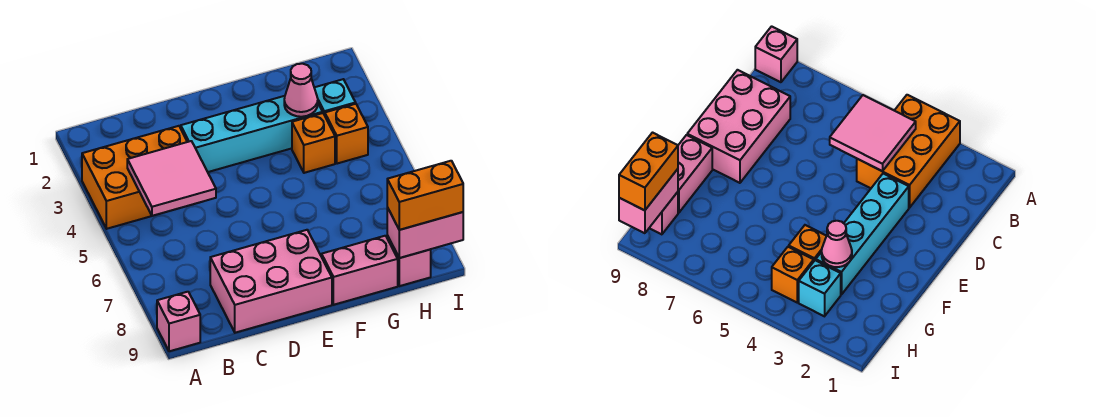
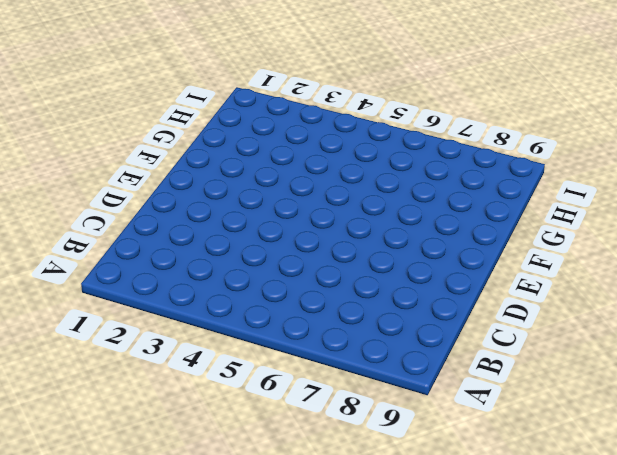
none -> orange 2x3 brick [82,126,187,229]
none -> pink 1x1 brick [157,292,200,351]
none -> pink 2x3 brick [210,230,332,333]

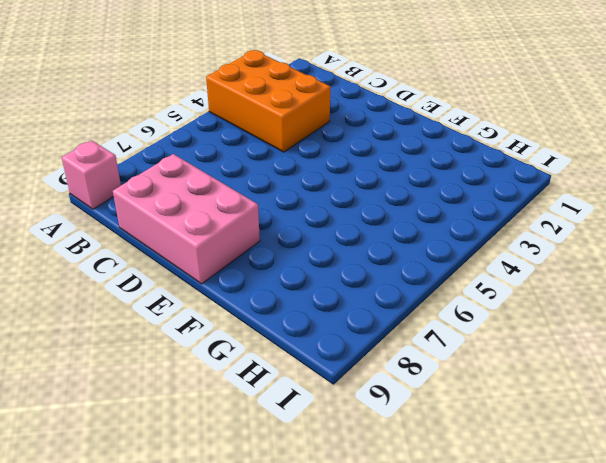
none -> cyan 1x4 brick [181,96,323,172]
none -> pink 1x2 brick [321,236,398,305]
none -> orange 1x1 brick [292,113,335,173]

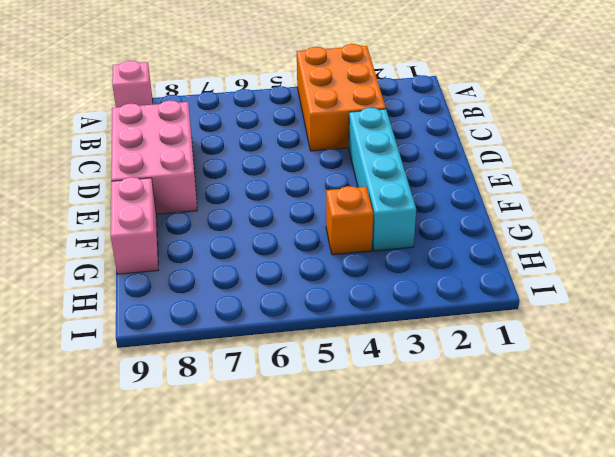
none -> cyan 1x1 brick [314,79,356,115]
none -> orange 1x1 brick [325,104,368,164]
none -> pink 1x1 brick [387,236,431,286]

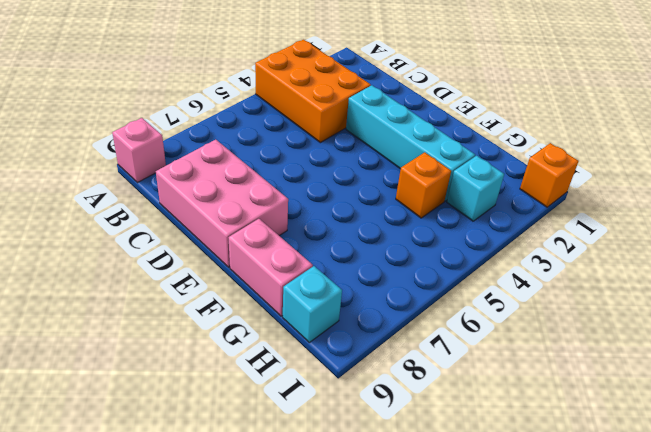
cyan 1x1 brick [283,266,342,342] -> pink 1x1 brick [387,236,431,286]
orange 1x1 brick [520,143,579,207] -> orange 1x1 brick moved to [325,104,368,164]
none -> pink 2x2 tile [127,141,216,216]
none -> pink 1x1 cone [284,64,318,117]
none -> pink 1x2 brick [387,208,463,258]

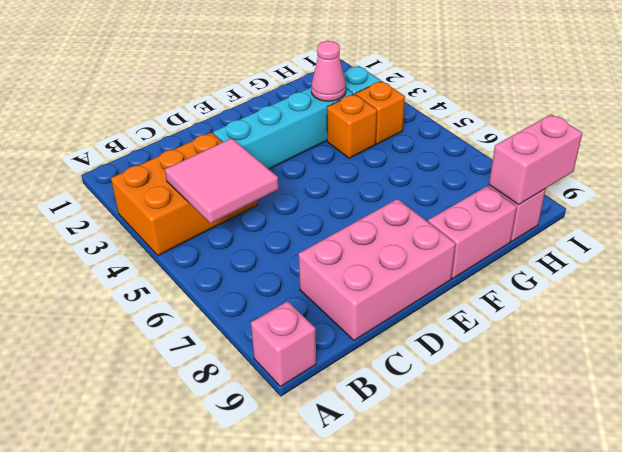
none -> orange 1x2 brick [387,161,463,230]

